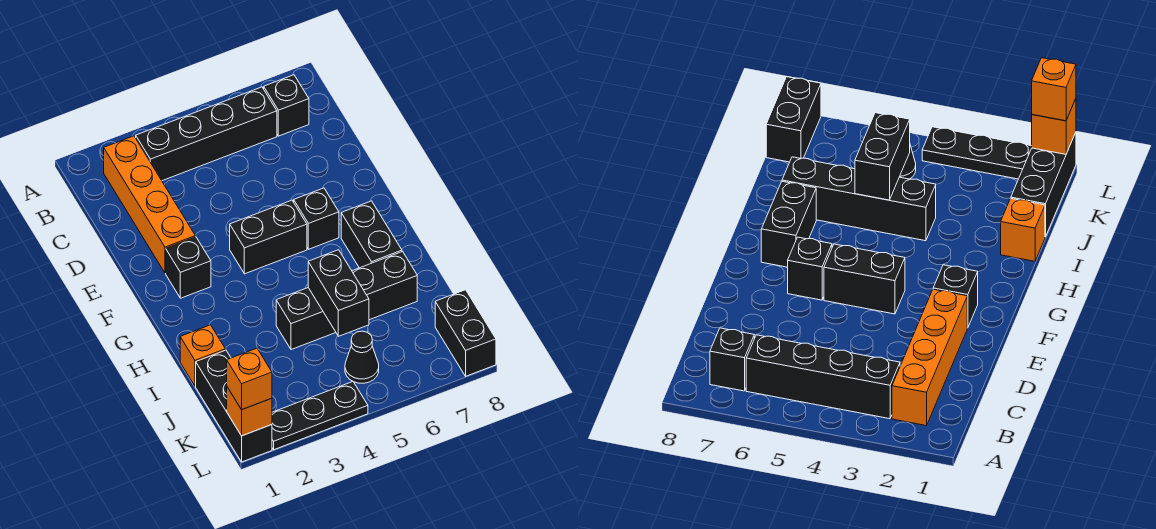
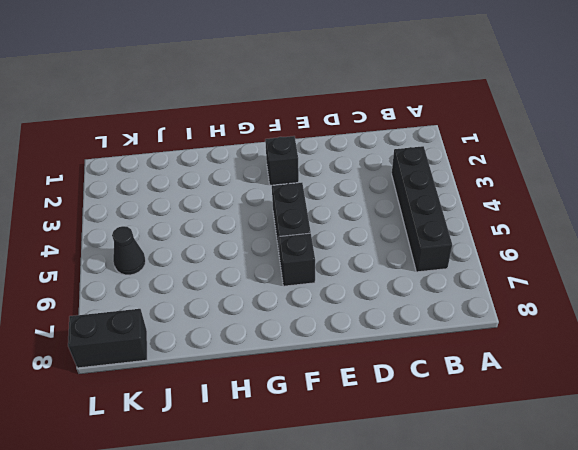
none -> orange 1x4 brick [104,136,195,273]
none -> black 1x1 brick [264,75,309,136]
none -> black 1x2 brick [341,201,402,268]

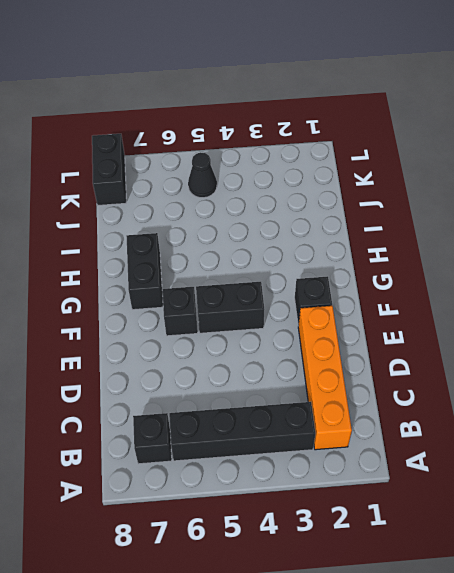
none -> orange 1x1 brick [180,325,225,386]
none -> black 1x4 brick [276,252,417,350]
none -> black 1x3 brick [196,350,272,462]

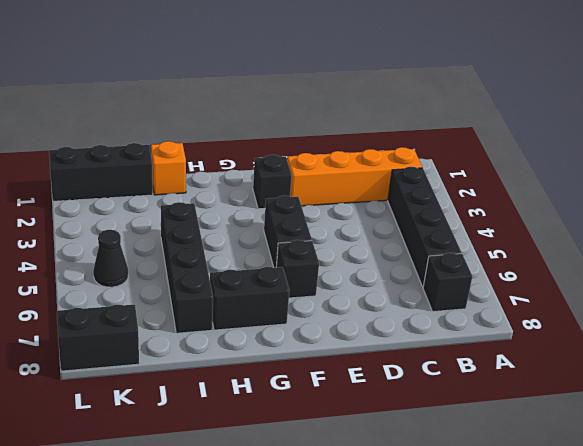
none -> black 1x3 plate [272,382,368,450]
none -> black 1x2 brick [308,250,369,336]
none -> orange 1x1 brick [227,387,272,436]

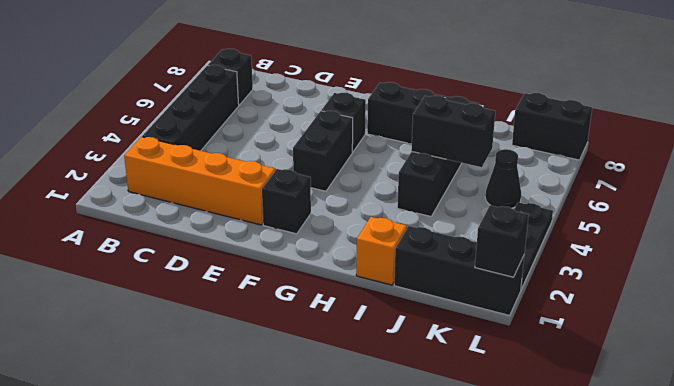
black 1x1 brick [475,205,529,277] -> orange 1x1 brick [227,387,272,436]
none -> orange 1x1 brick [227,348,272,410]

